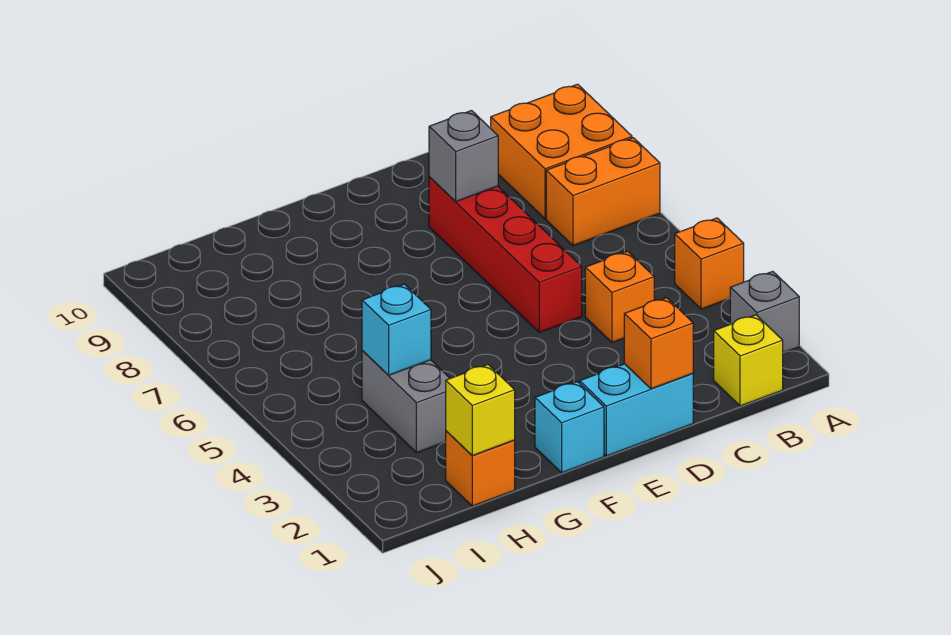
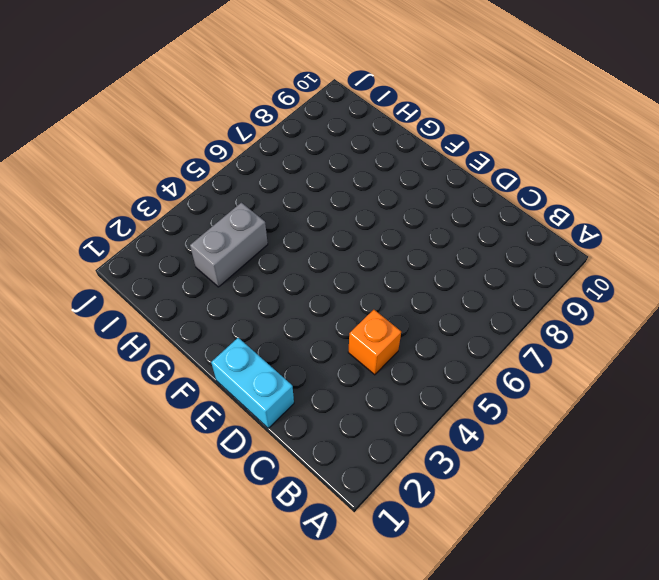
none -> grey 1x1 brick [730,271,799,353]
none -> orange 1x1 brick [675,218,744,309]
none -> orange 1x2 brick [546,138,660,246]

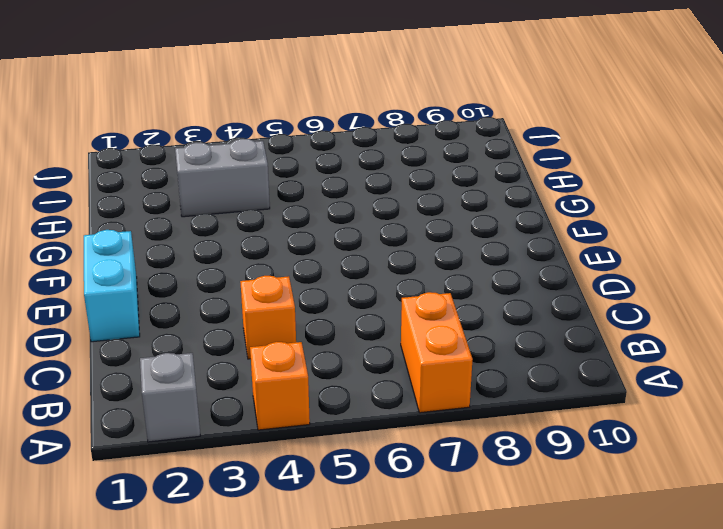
none -> orange 2x2 brick [491,84,632,219]
none -> yellow 1x1 brick [714,315,783,406]
none -> red 1x4 brick [429,177,582,332]

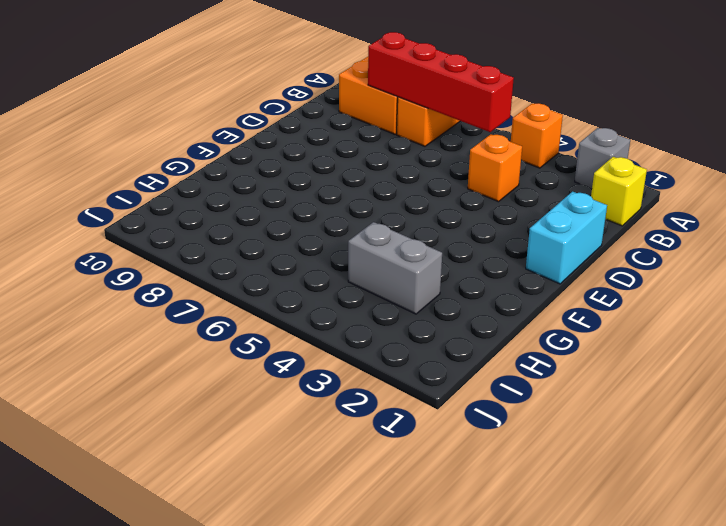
red 1x4 brick [368,32,514,132] -> red 1x4 brick moved to [429,177,582,332]
none -> cyan 1x1 brick [535,382,604,473]
none -> orange 1x1 brick [446,431,515,506]
none -> orange 1x1 brick [624,298,693,389]

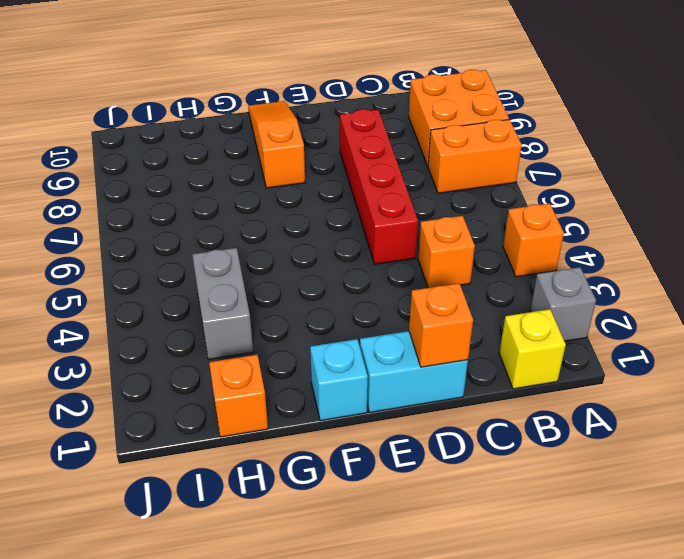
orange 1x3 slope [248,101,305,188] -> none
none -> grey 1x1 brick [429,111,498,202]
none -> yellow 1x1 brick [446,365,515,456]
none -> cyan 1x1 brick [362,284,431,375]

